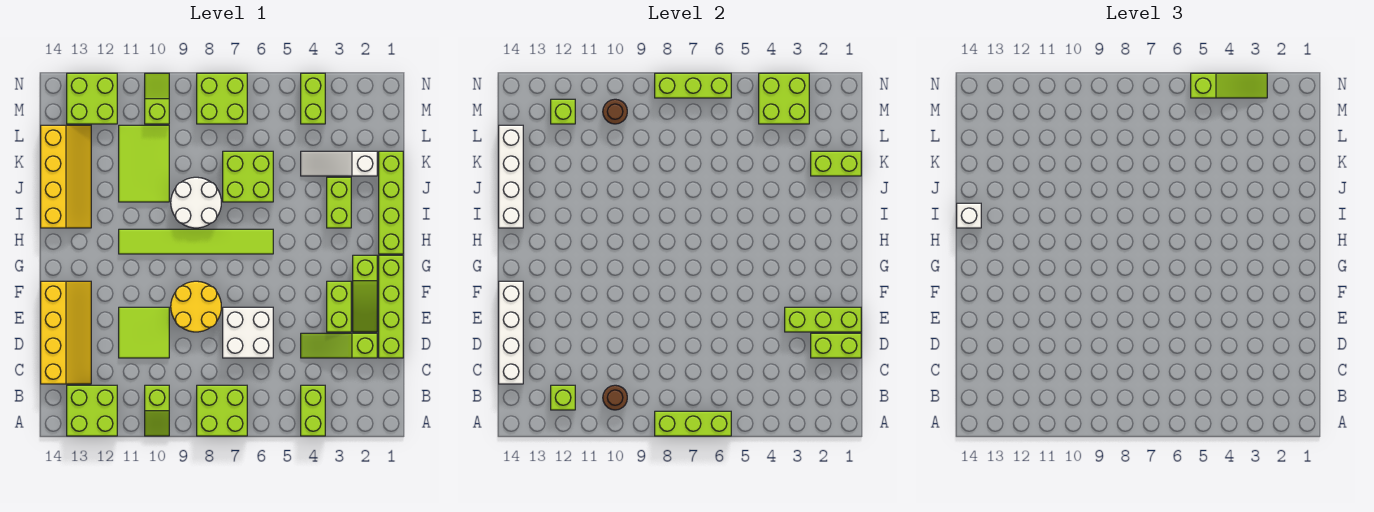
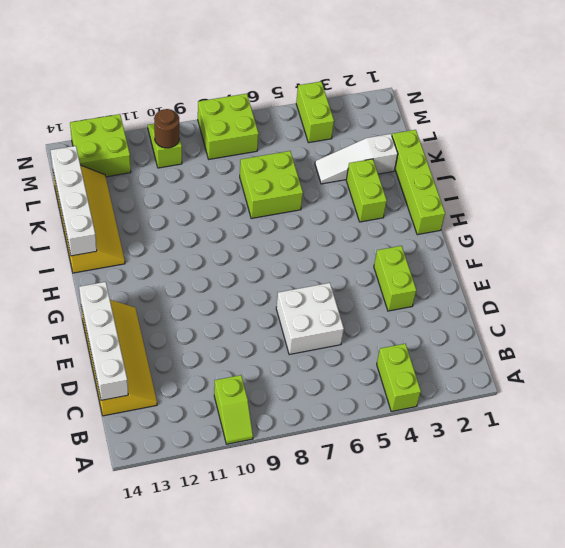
none -> lime 2x2 brick [197,385,247,436]
none -> lime 2x2 brick [67,385,117,436]
none -> lime 1x4 brick [379,255,403,358]
none -> lime 1x3 slope [301,333,377,358]

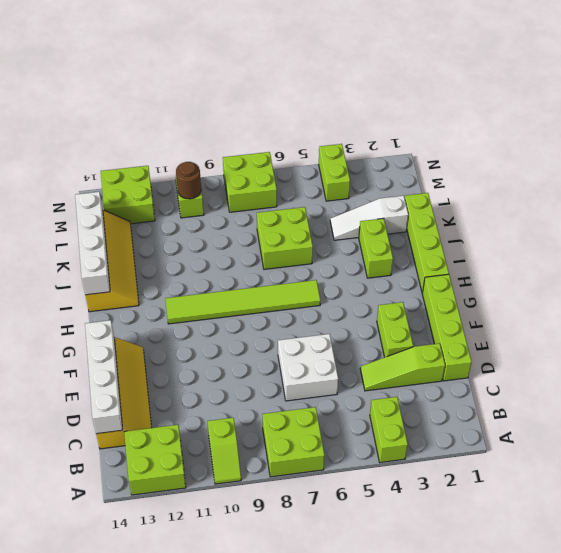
none -> lime 2x2 tile [119,307,169,358]
none -> lime 1x3 slope [353,255,377,332]
none -> yellow 2x2 round brick [171,281,221,332]
none -> white 2x2 round brick [171,177,221,228]

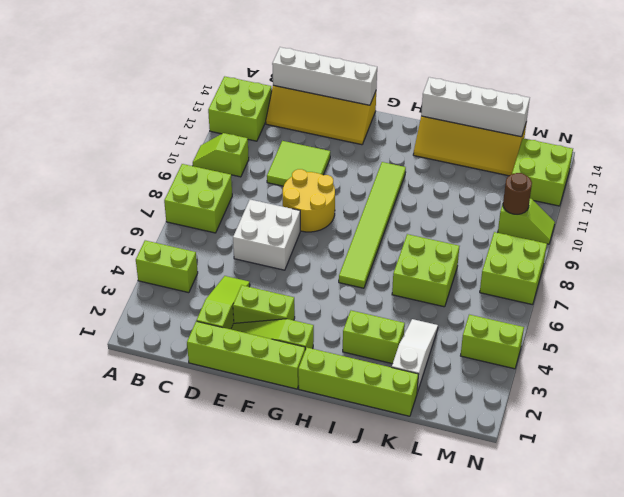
none -> white 2x2 round brick [171,177,221,228]
none -> lime 2x3 tile [119,125,169,202]
none -> lime 1x3 brick [655,411,731,436]
none -> brown 1x1 round brick [603,385,627,410]

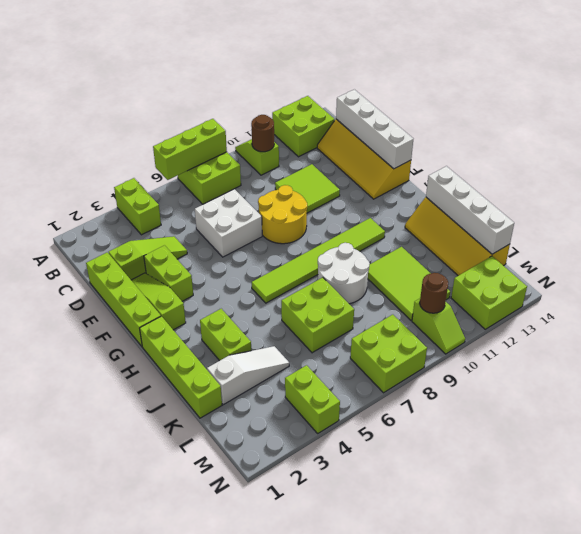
none -> lime 1x1 brick [551,385,575,410]
none -> lime 1x2 brick [811,333,861,358]
none -> lime 1x3 brick [785,307,861,332]
none -> lime 1x2 brick [811,151,861,176]

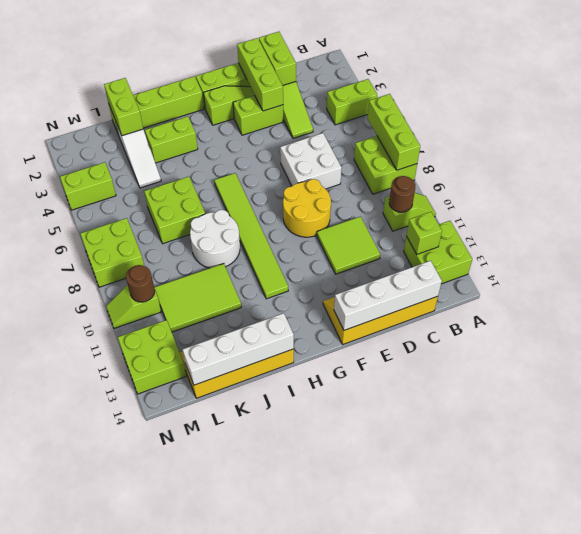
none -> lime 2x2 brick [759,73,809,124]
none -> lime 1x1 brick [551,99,575,124]
none -> lime 1x3 brick [655,73,731,98]
none -> white 1x1 brick [957,203,981,228]

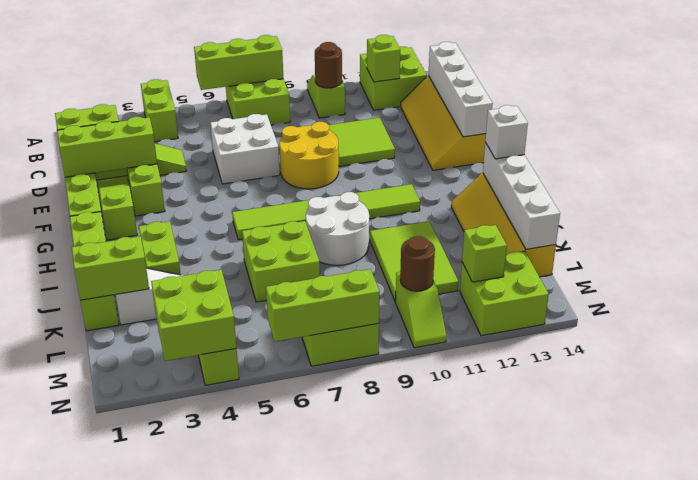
none -> lime 1x3 slope [1191,73,1267,98]

